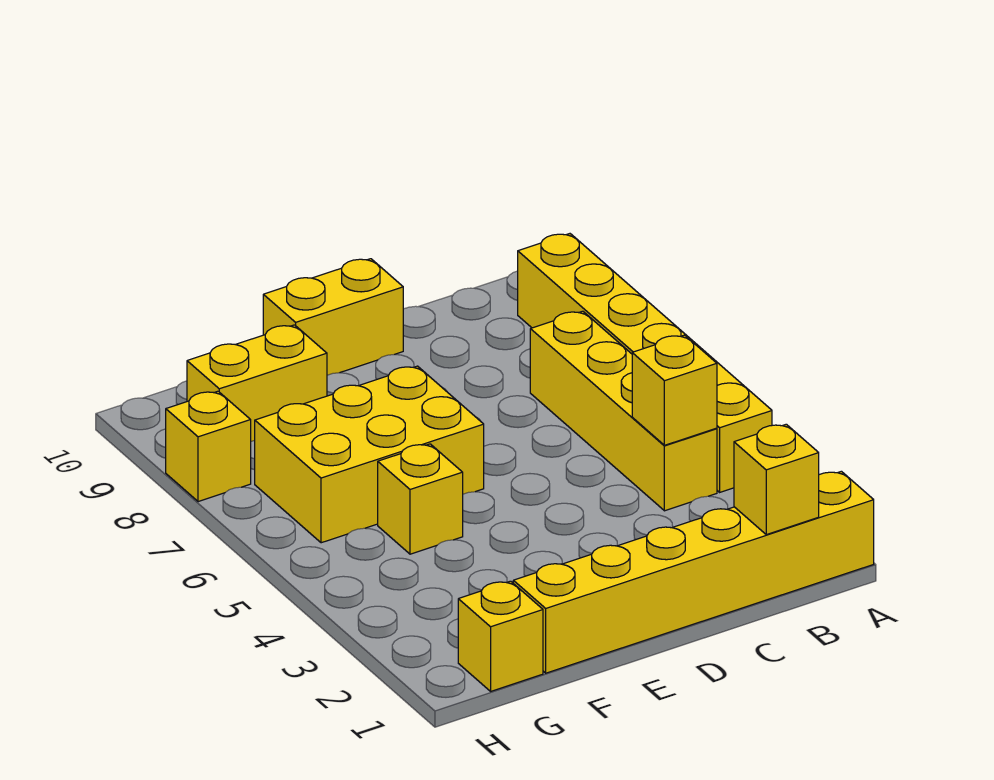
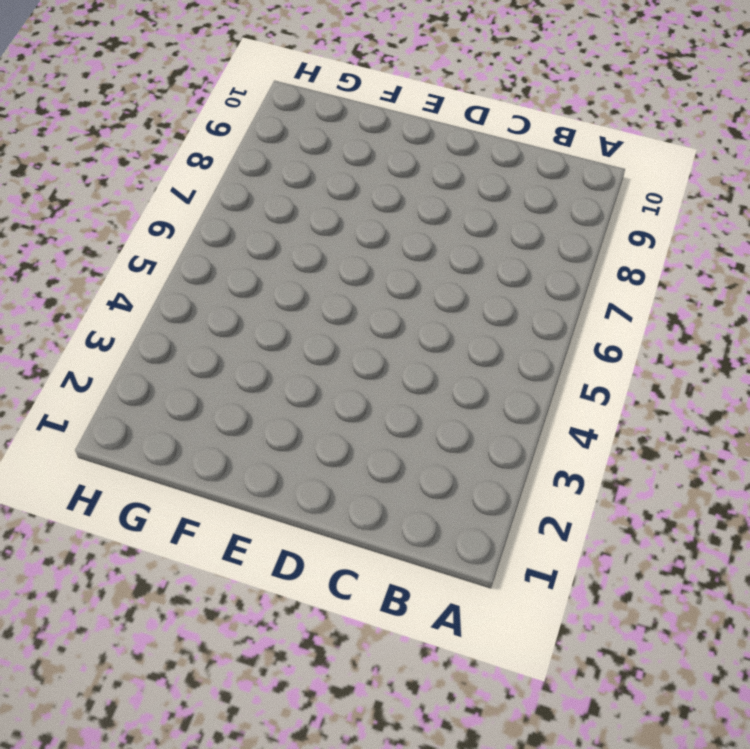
none -> yellow 1x6 brick [513,471,874,673]
none -> yellow 1x6 brick [518,234,772,492]

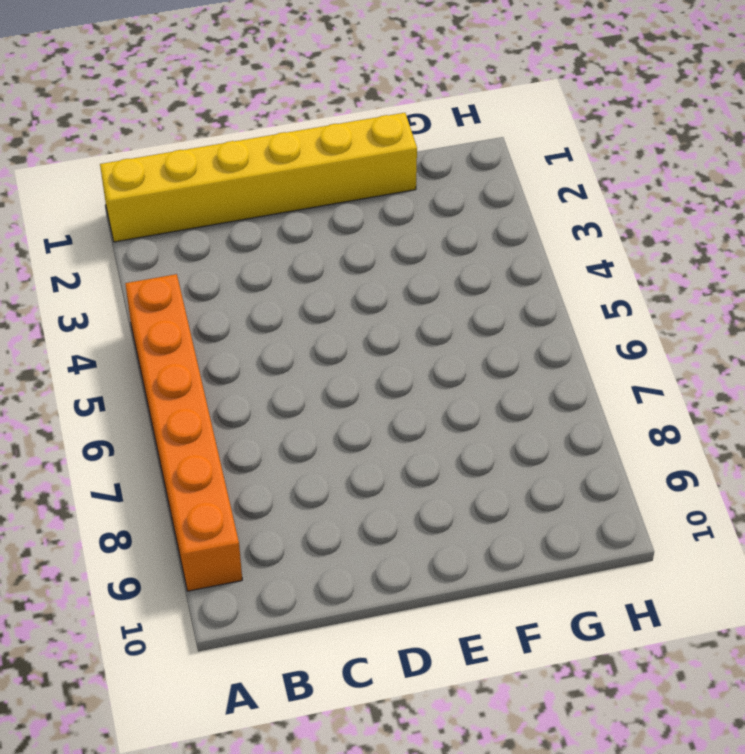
orange 1x6 brick [125,274,242,591] -> yellow 1x6 brick [518,234,772,492]
none -> yellow 1x4 brick [530,311,717,511]
none -> yellow 1x2 brick [263,259,403,375]

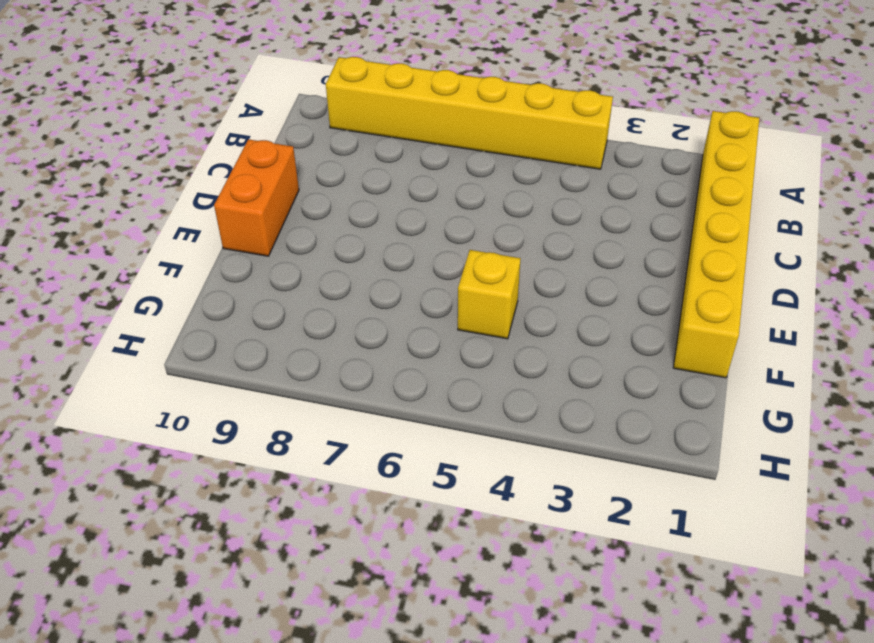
orange 1x2 brick [214,139,299,256] -> yellow 1x2 brick [263,259,403,375]
none -> yellow 1x4 brick [530,311,717,511]
none -> yellow 2x3 brick [255,366,484,543]

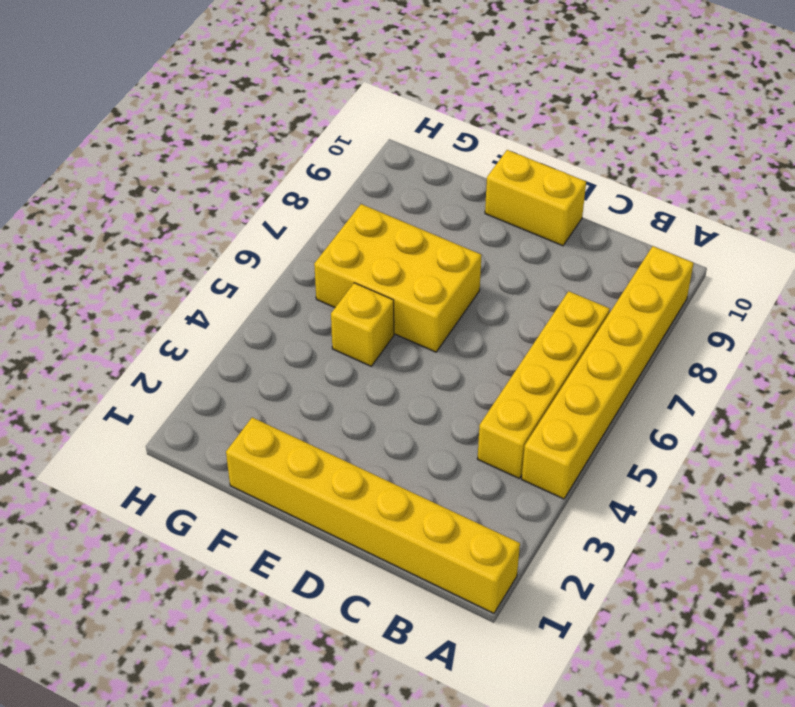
none -> yellow 1x2 brick [187,325,327,441]
none -> yellow 1x1 brick [458,581,543,691]

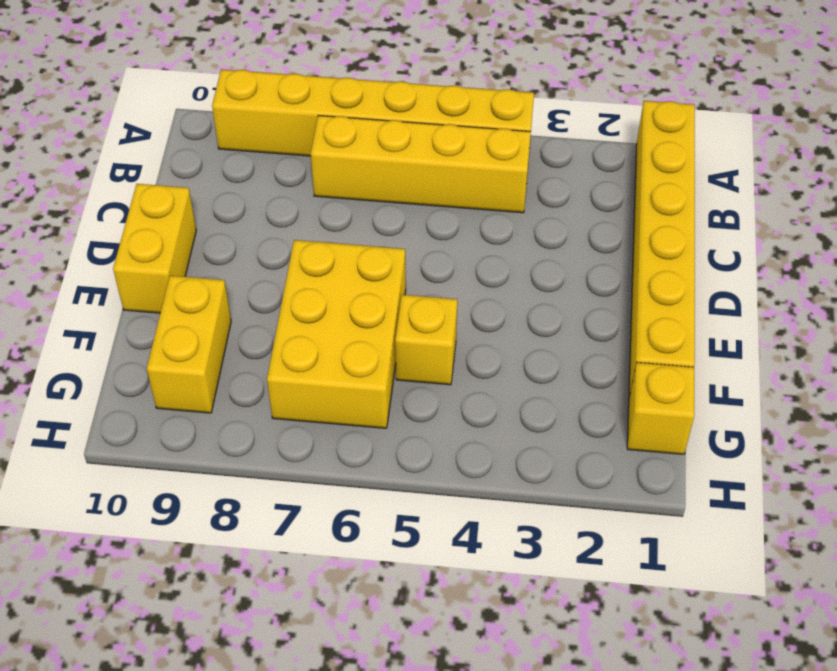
none -> yellow 1x1 brick [166,391,251,502]
none -> yellow 1x1 brick [734,424,819,535]

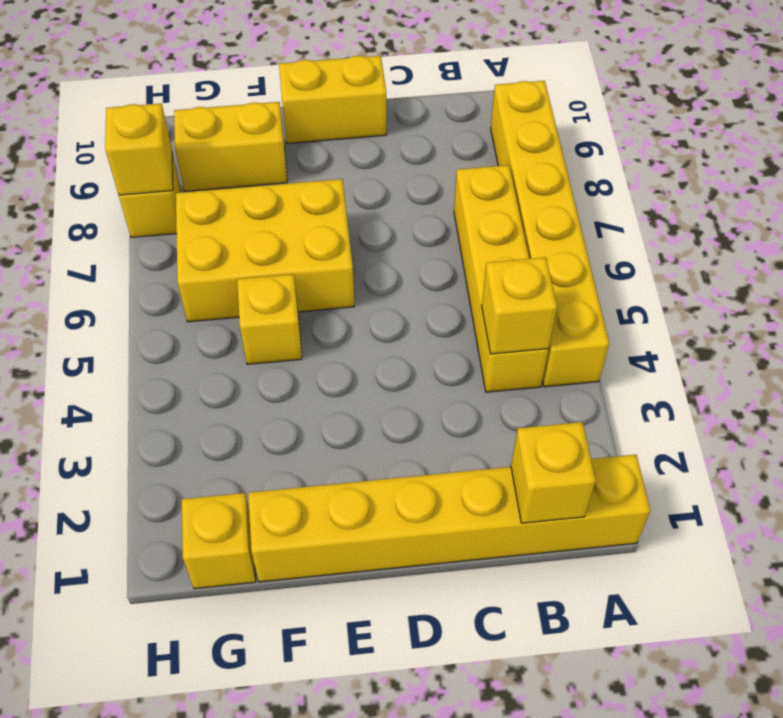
yellow 1x1 brick [105,103,173,195] -> none

